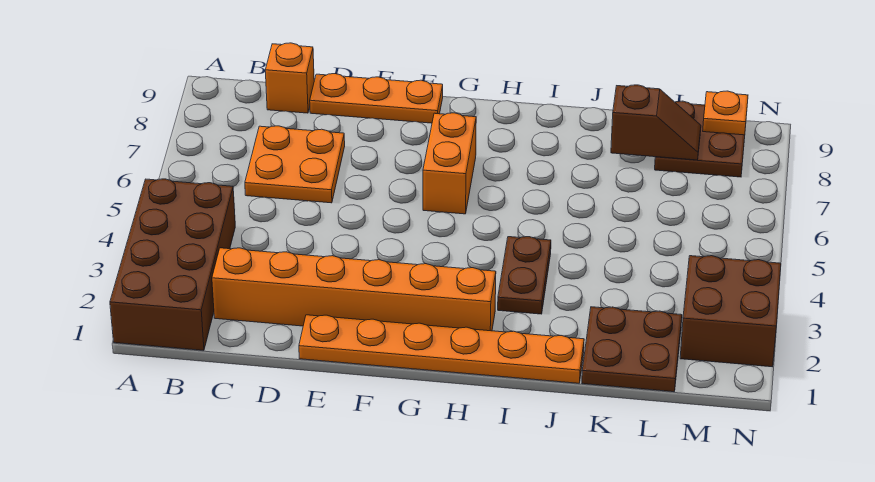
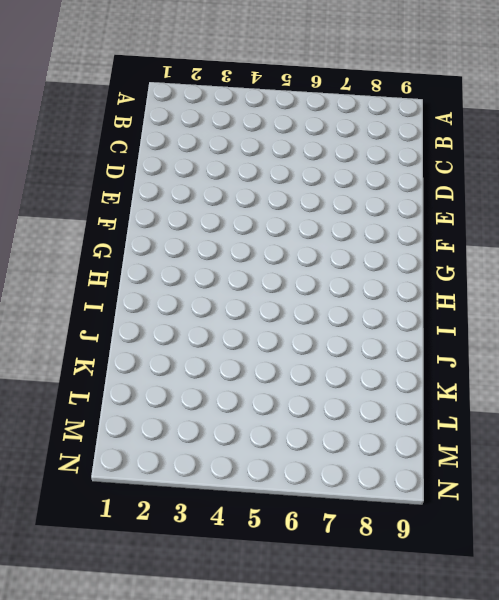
none -> brown 2x4 brick [110,179,235,350]
none -> orange 1x6 brick [212,248,496,331]
none -> orange 2x2 plate [245,126,345,203]

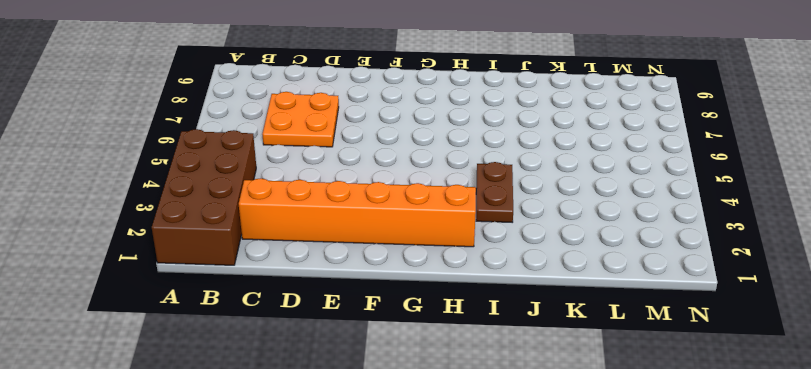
none -> orange 1x1 brick [265,43,314,113]
none -> orange 1x3 plate [310,74,443,123]
none -> orange 1x6 plate [299,315,584,383]

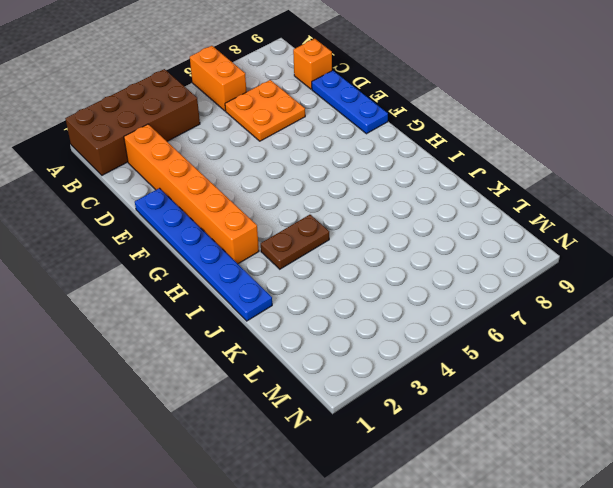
orange 1x2 brick [190,46,247,111] -> orange 1x2 brick turned to [423,113,476,214]
blue 1x3 plate [312,71,388,134] -> orange 1x3 plate [310,74,443,123]
blue 1x6 plate [135,188,272,321] -> orange 1x6 plate [299,315,584,383]
none -> brown 2x2 plate [582,307,682,392]
none -> brown 2x2 plate [655,101,745,177]
none -> brown 2x2 brick [680,256,781,367]

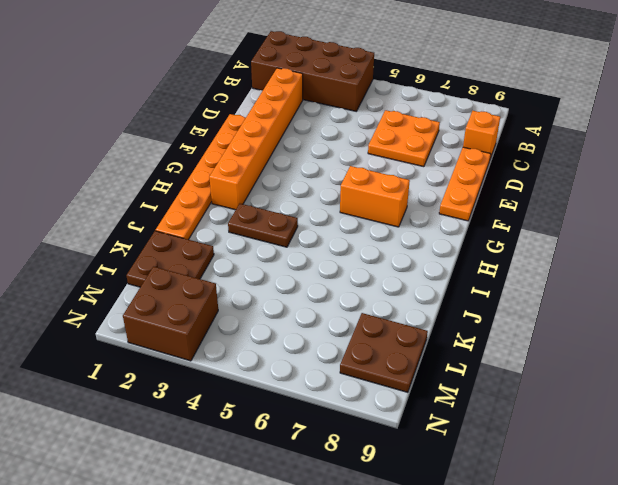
none -> brown 1x2 slope [611,85,701,160]
none -> orange 1x1 plate [703,91,748,135]

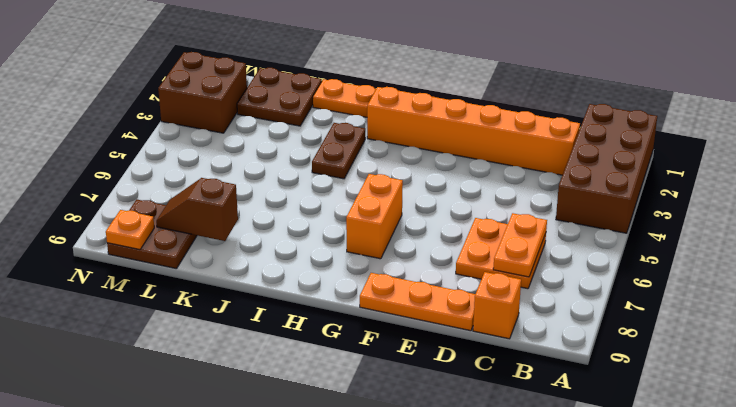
orange 1x2 plate [493,213,547,277] -> none

